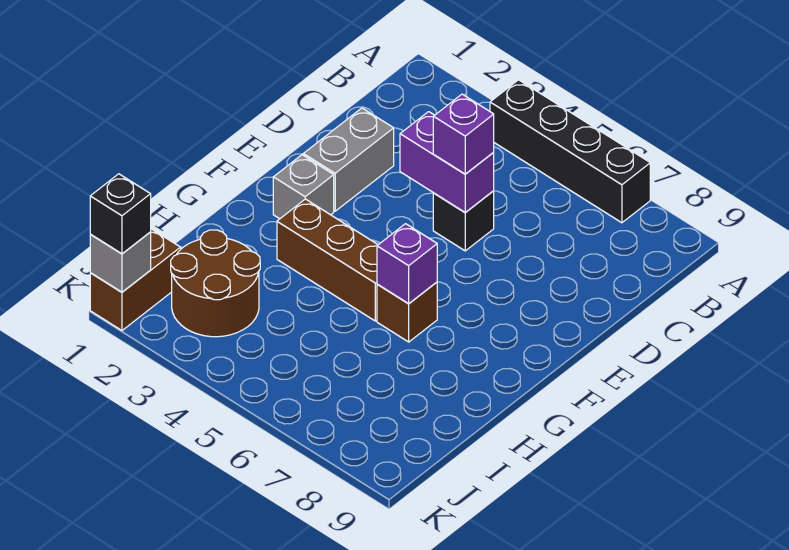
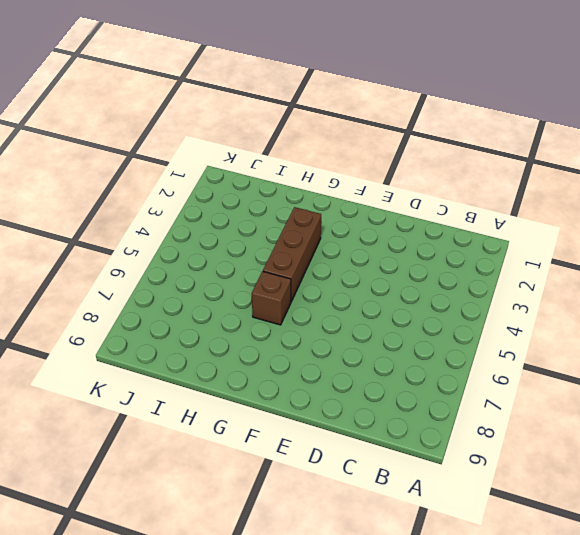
none -> black 1x4 brick [490,80,650,223]
none -> grey 1x2 brick [303,108,394,211]
none -> black 1x1 brick [433,191,494,251]

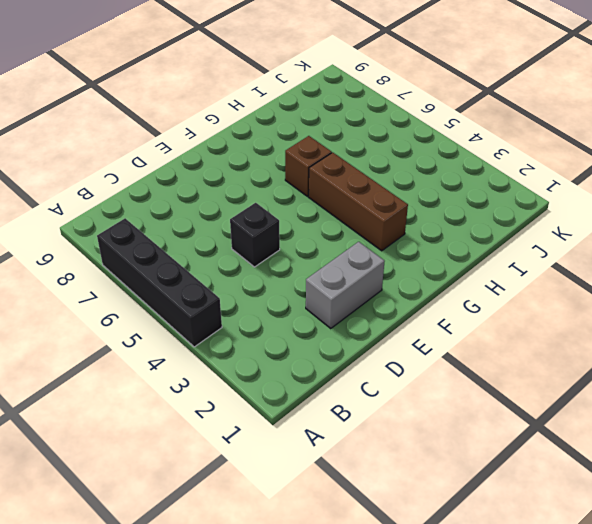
none -> grey 1x1 brick [273,155,334,219]
none -> brown 2x2 round brick [171,230,260,337]
none -> brown 1x2 brick [90,229,181,330]

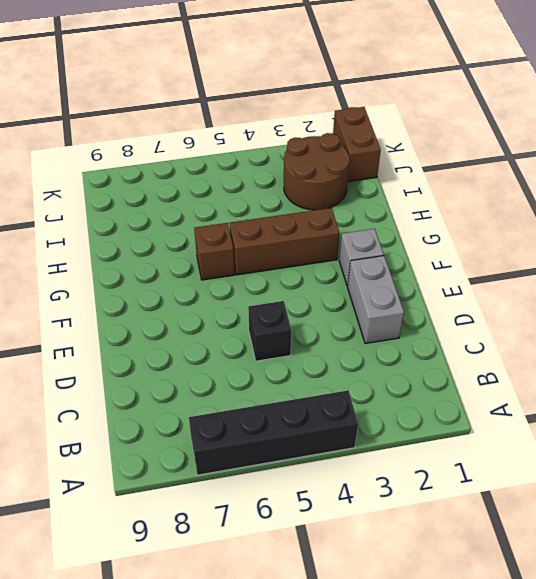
none -> purple 1x2 brick [400,112,494,213]
none -> purple 1x1 brick [377,224,437,303]
none -> grey 1x1 brick [90,232,151,292]

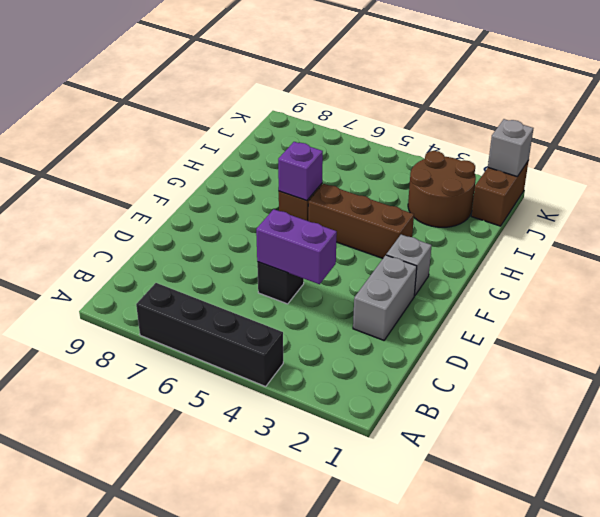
none -> purple 1x1 brick [433,94,494,174]
none -> black 1x1 brick [90,174,151,254]

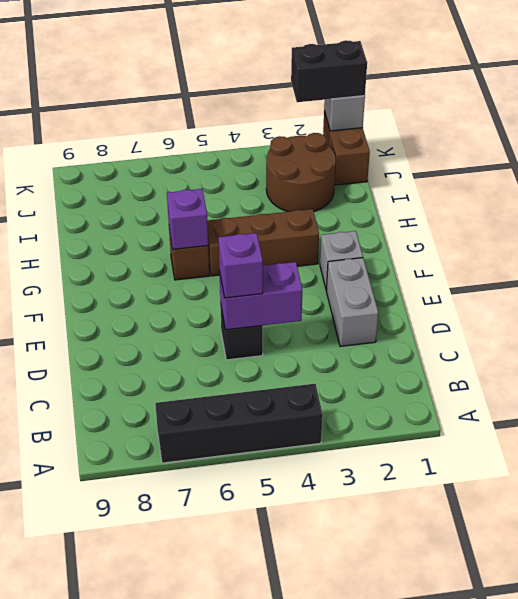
black 1x2 brick [291,40,367,102] -> black 1x1 brick [90,174,151,254]

